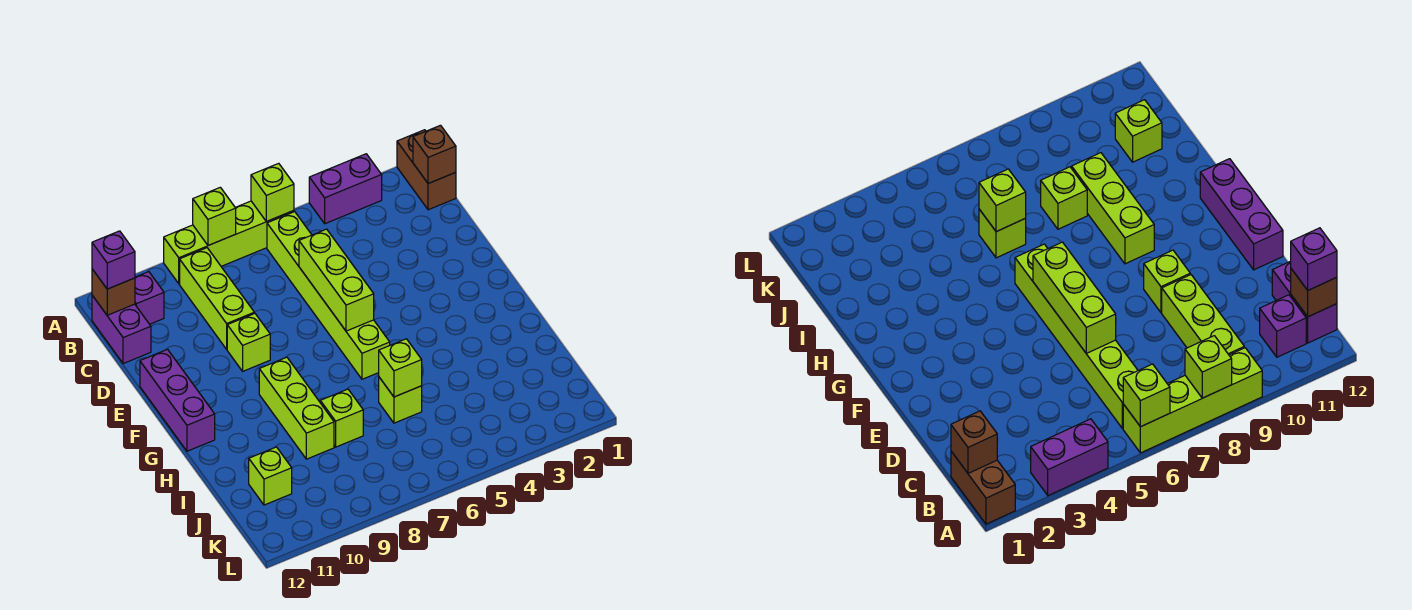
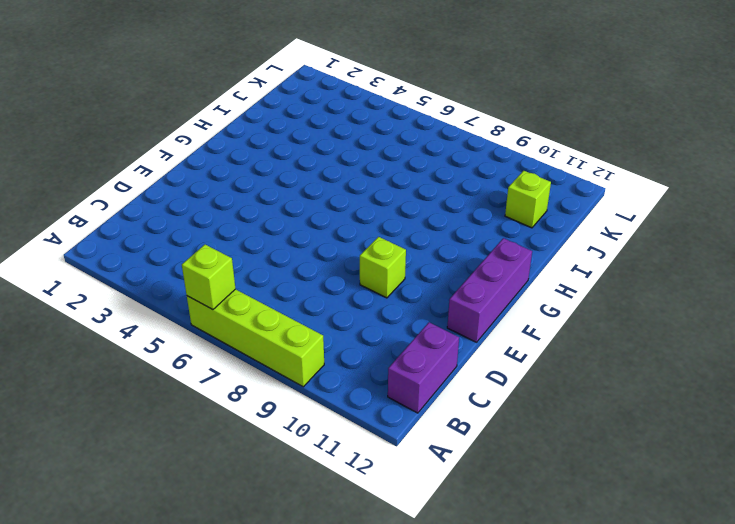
none -> brown 1x2 brick [397,130,456,210]
none -> purple 1x2 brick [309,154,382,224]
none -> lime 1x6 brick [267,212,390,379]

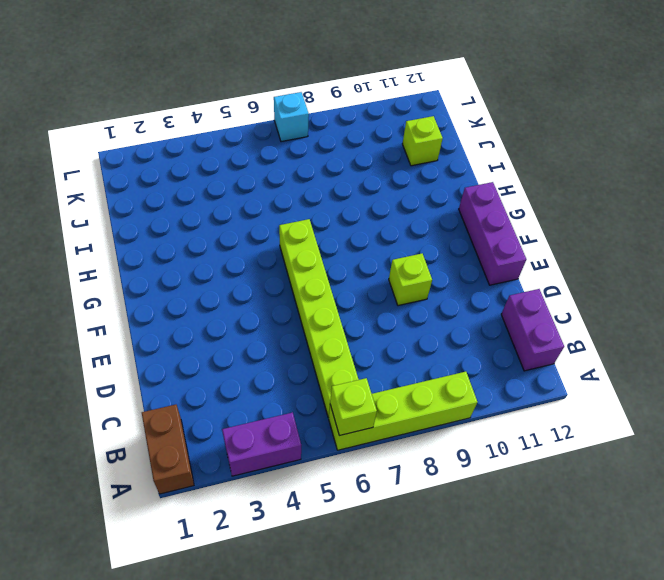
cyan 1x1 brick [274,92,309,142] -> none
none -> lime 1x3 brick [180,248,254,349]
none -> purple 1x1 brick [135,272,164,324]
none -> lime 1x3 brick [259,357,334,459]

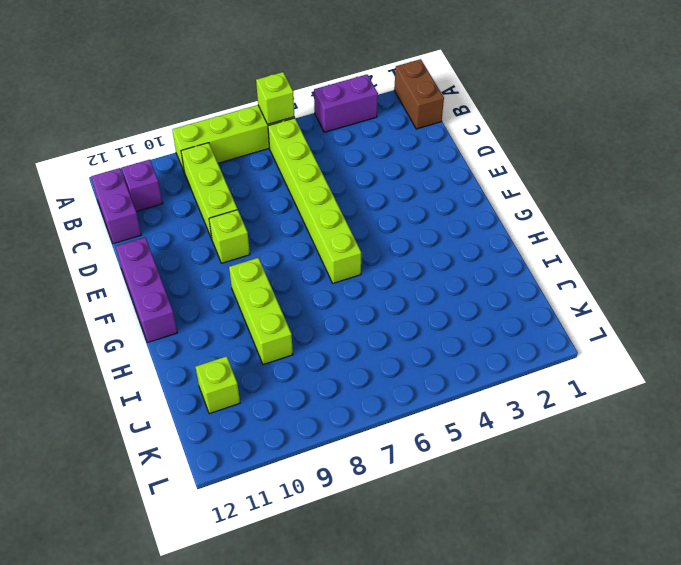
none -> lime 1x1 brick [379,377,422,423]
none -> lime 1x1 brick [320,389,363,447]
none -> lime 1x1 brick [193,187,236,245]

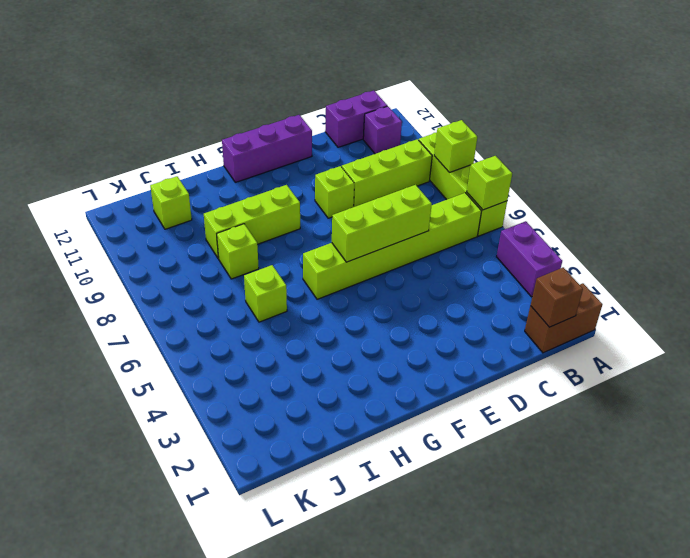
none -> brown 1x1 brick [92,269,135,315]
none -> lime 1x1 brick [379,339,422,397]
none -> purple 1x1 brick [92,231,135,289]

